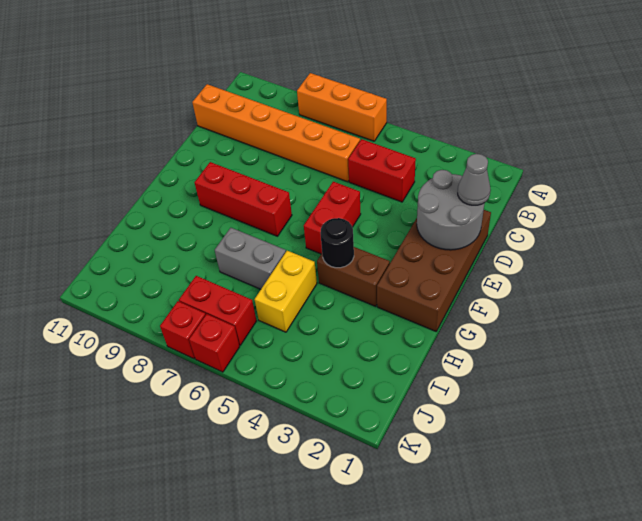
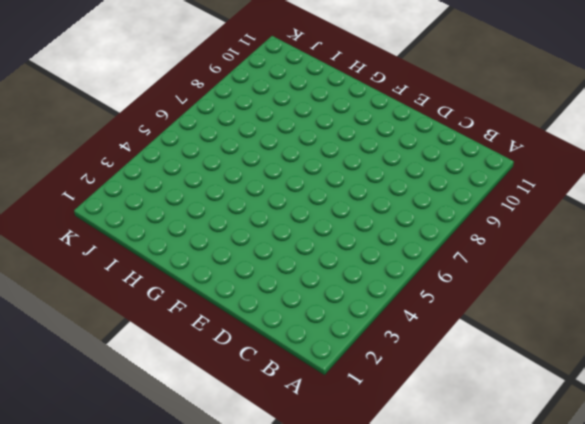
none -> orange 1x3 brick [297,73,387,141]
none -> red 1x2 brick [348,139,416,202]
none -> orange 1x6 brick [192,84,360,182]

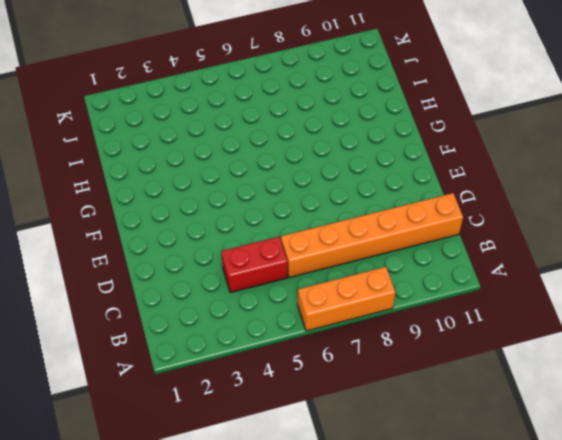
none -> brown 2x4 brick [377,210,491,331]
none -> red 1x2 brick [304,182,361,254]
none -> red 1x3 brick [195,162,292,236]

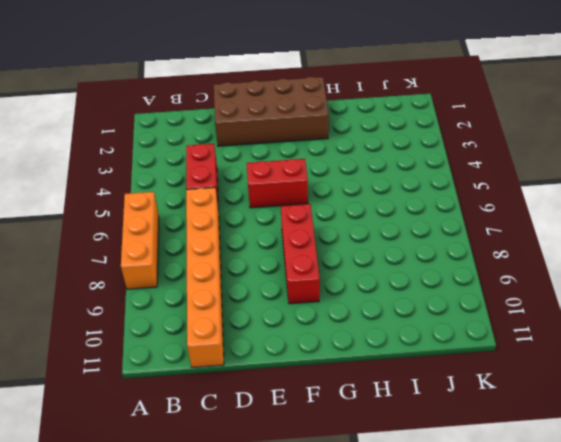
none -> brown 1x2 brick [317,247,390,306]
none -> yellow 1x2 brick [255,251,317,332]
none -> grey 1x2 brick [215,228,286,289]

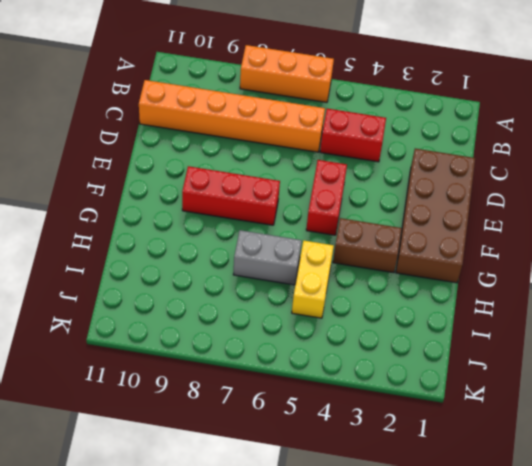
none -> red 1x2 brick [179,276,256,345]
none -> red 1x1 brick [189,314,240,372]
none -> red 1x1 brick [160,301,206,359]

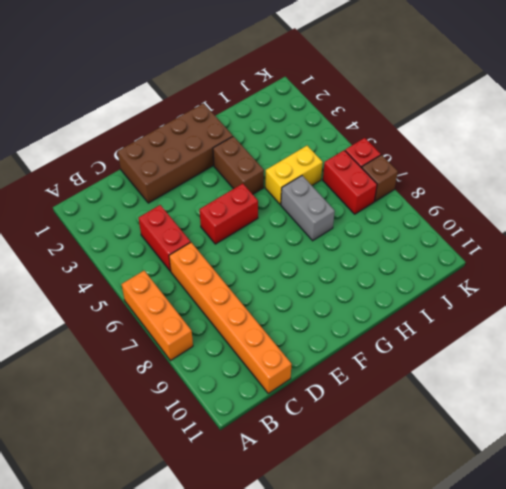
brown 1x1 brick [362,155,398,201] -> red 1x1 brick [160,301,206,359]
none -> red 1x3 brick [195,162,292,236]
none -> grey 2x2 round brick [417,170,484,250]
none -> black 1x1 round brick [320,218,354,268]

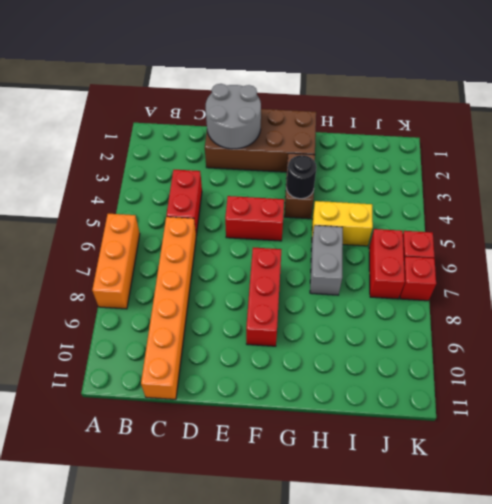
none -> grey 1x1 cone [458,154,491,205]

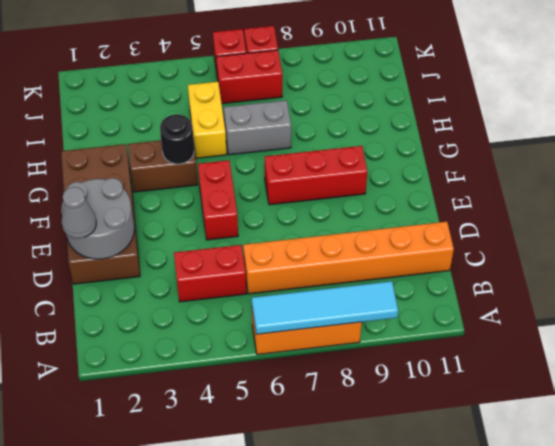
cyan 1x4 tile [252,281,398,334] -> none

